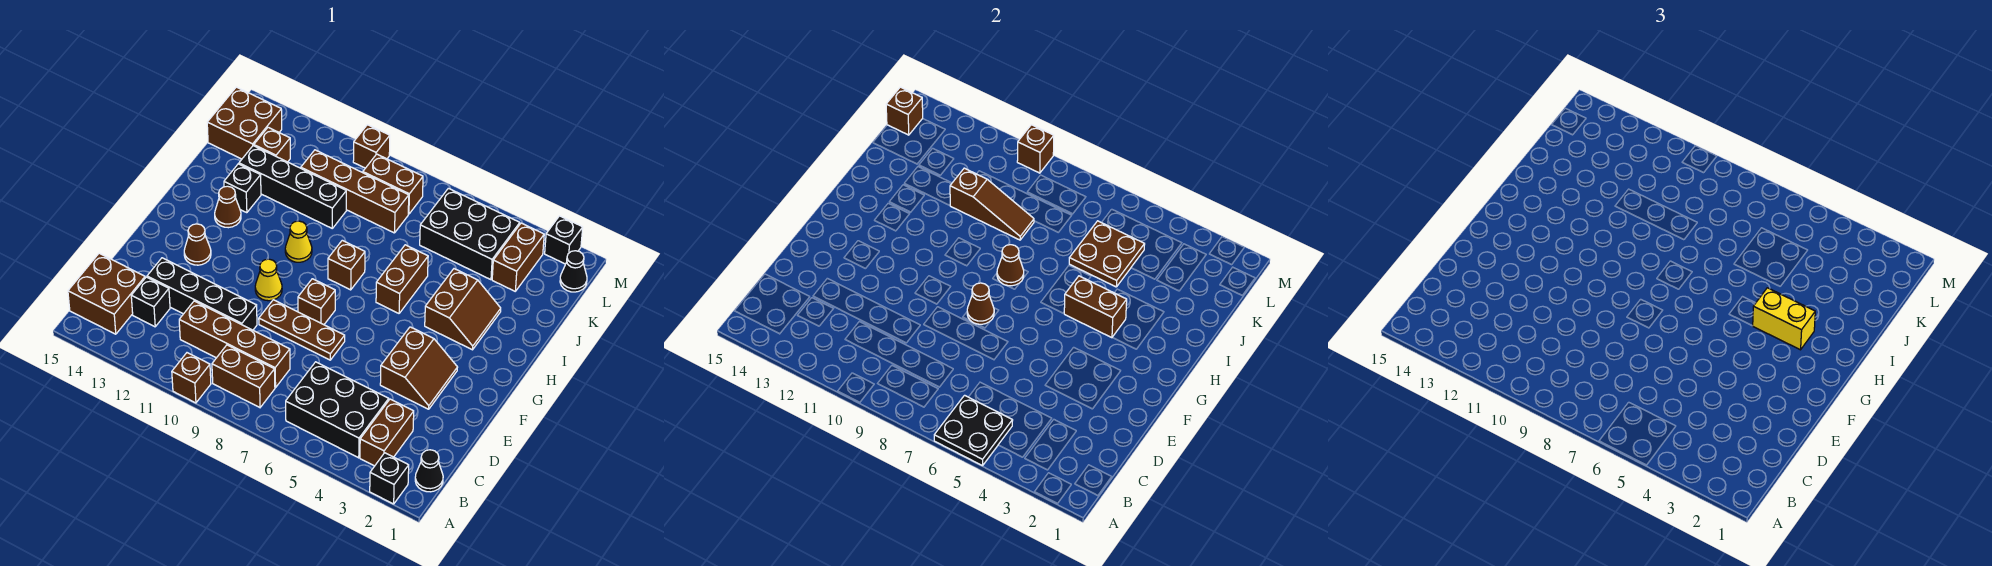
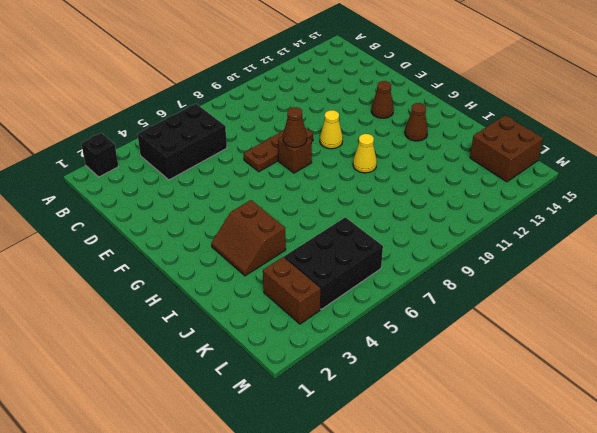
none -> brown 1x1 brick [172,353,211,403]
none -> black 1x1 cone [415,450,443,492]
none -> brown 1x2 brick [360,399,414,466]
none -> brown 1x2 brick [212,345,275,407]

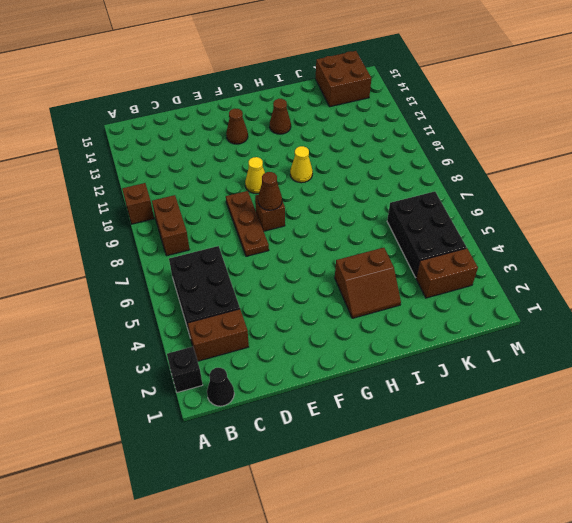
none -> brown 2x2 brick [68,253,145,334]
none -> brown 1x4 brick [179,301,290,388]
none -> black 1x1 brick [131,277,170,327]
none -> black 1x4 brick [147,258,257,330]

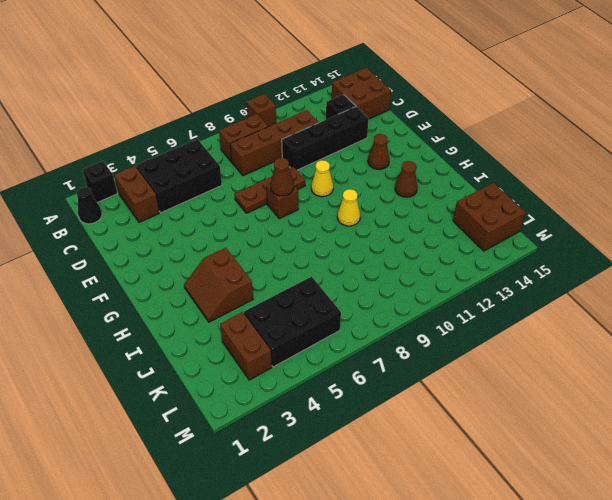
none -> brown 2x2 slope [380,327,458,409]
none -> brown 1x2 brick [376,245,428,313]
none -> brown 1x1 brick [328,240,365,290]
none -> black 1x1 brick [224,164,261,213]

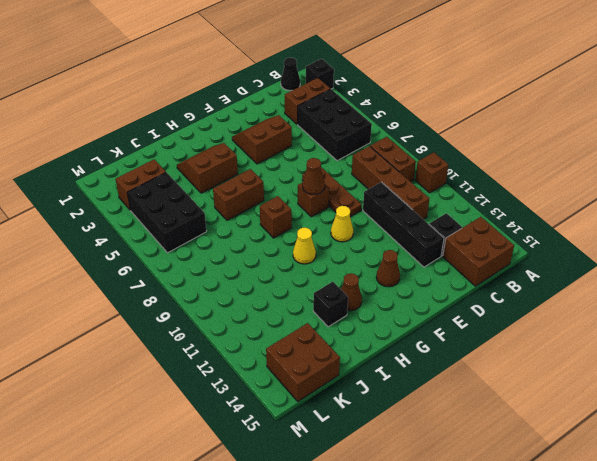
none -> black 1x4 brick [239,146,346,228]
none -> brown 1x4 brick [301,150,409,233]
none -> brown 1x1 brick [254,127,290,162]
none -> black 1x1 cone [560,251,587,292]

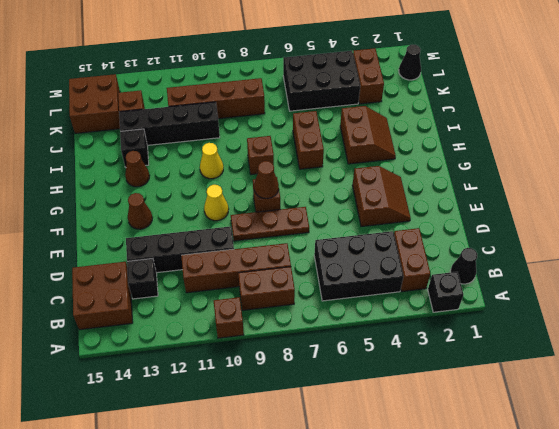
none -> brown 1x2 brick [363,154,423,214]
none -> black 1x1 brick [545,216,583,264]
none -> brown 1x1 brick [353,125,390,168]
none -> black 2x2 plate [934,395,1013,466]

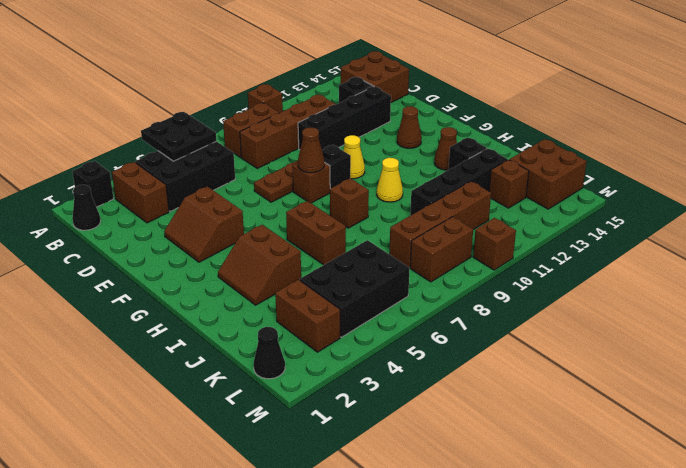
black 1x1 brick [322,145,351,188] -> black 1x1 brick moved to [545,216,583,264]
none -> brown 1x2 brick [1064,276,1127,338]
none -> brown 1x1 cone [997,245,1024,286]
none -> brown 2x2 plate [1069,221,1145,287]
none -> brown 1x3 slope [950,168,1034,240]

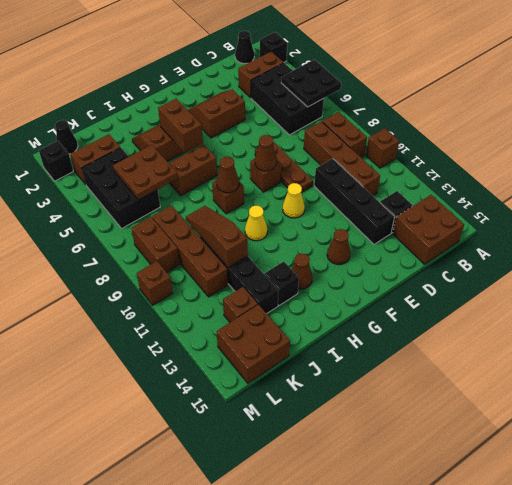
none -> brown 1x1 brick [886,87,923,135]
none -> brown 1x1 brick [1017,125,1054,173]
none -> yellow 1x2 brick [1753,288,1815,350]

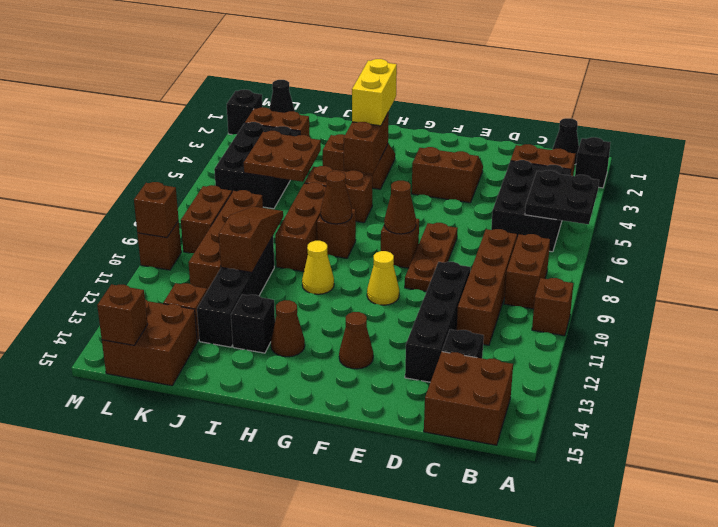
brown 1x3 brick [275,182,326,271] -> none

